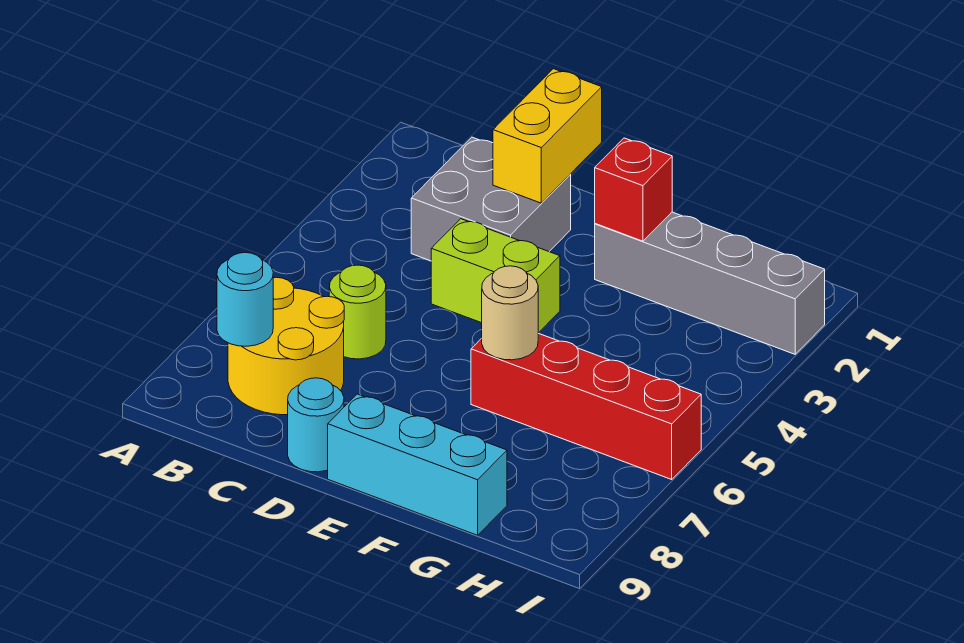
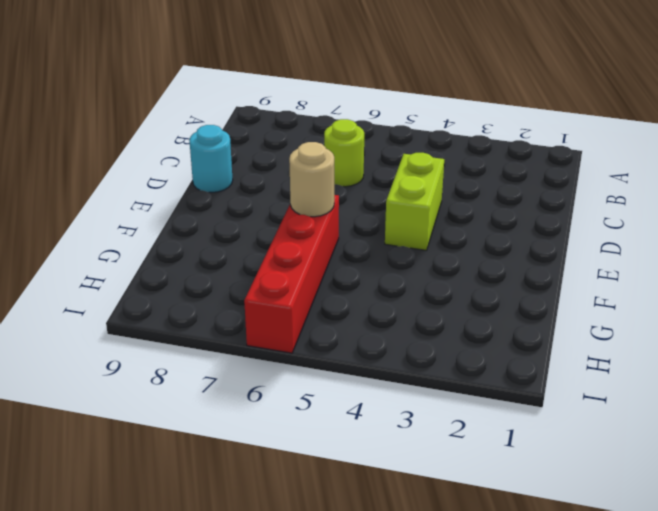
none -> yellow 2x2 round brick [228,277,344,415]
none -> grey 2x2 brick [411,137,571,261]
none -> cyan 1x3 brick [328,394,507,535]

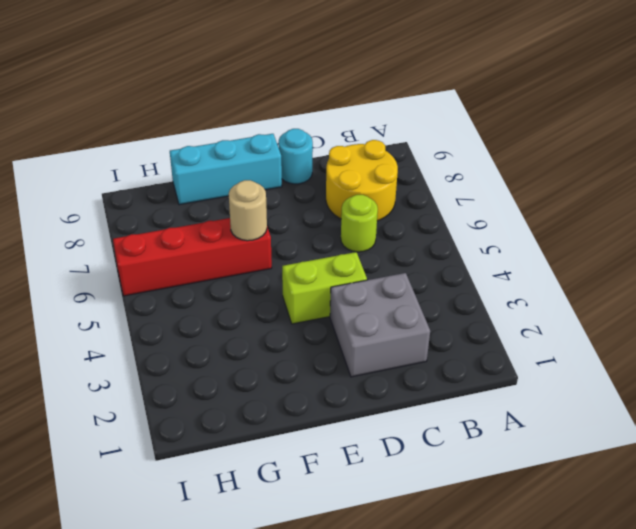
none -> grey 1x4 brick [595,212,825,354]
none -> cyan 1x1 round brick [217,253,273,346]
none -> yellow 1x2 brick [493,69,602,203]

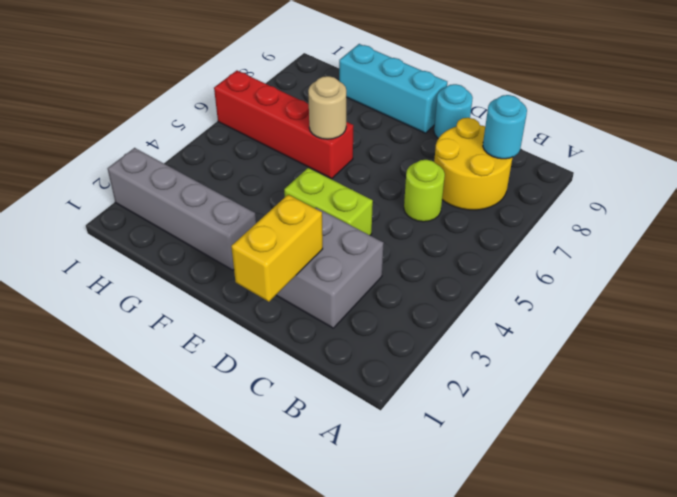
none -> red 1x1 brick [595,138,672,241]

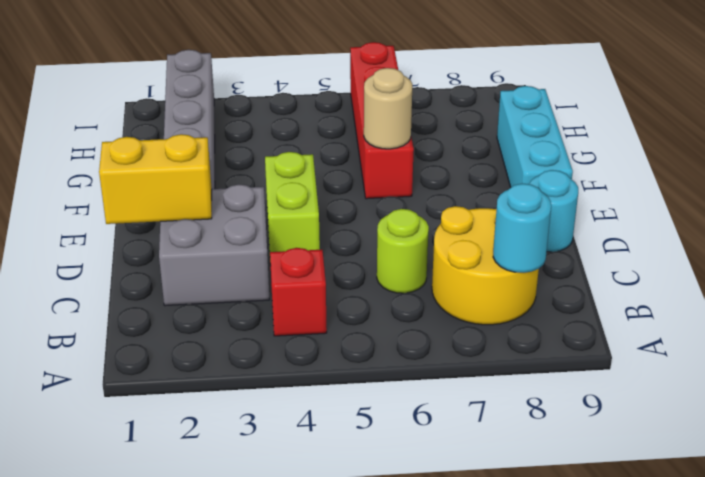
red 1x1 brick [270,248,327,336] -> red 1x1 brick moved to [595,138,672,241]

